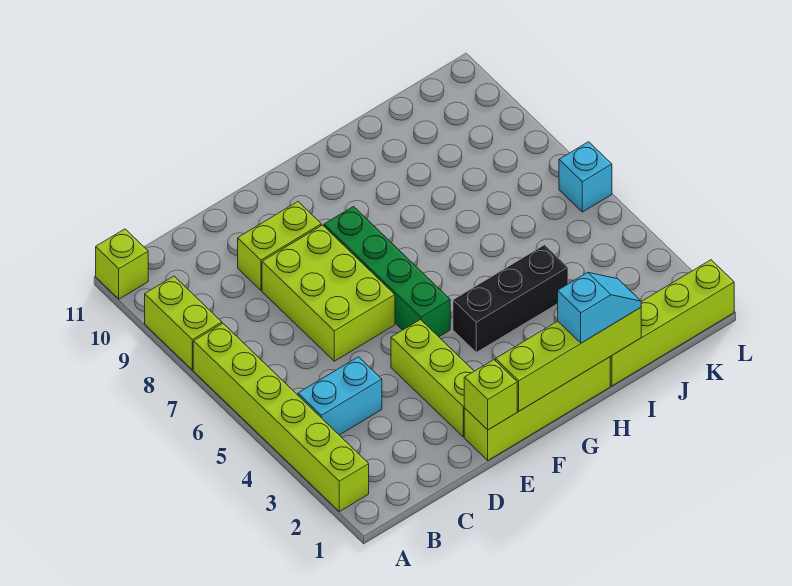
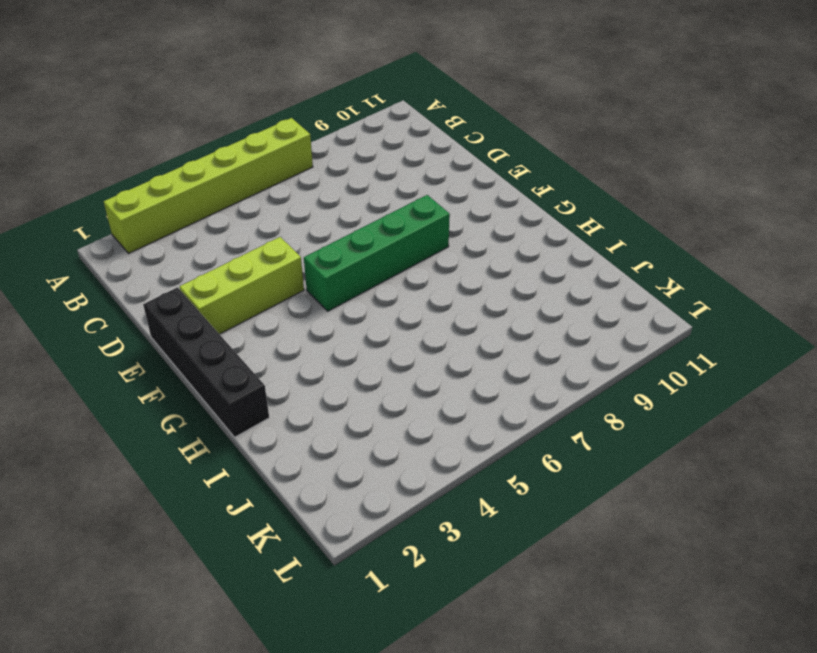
black 1x4 brick [143,287,269,437] -> lime 1x4 brick [464,357,610,460]
none -> lime 1x2 brick [145,276,222,370]
none -> lime 1x1 brick [96,229,148,299]
none -> cyan 1x2 brick [298,357,382,435]

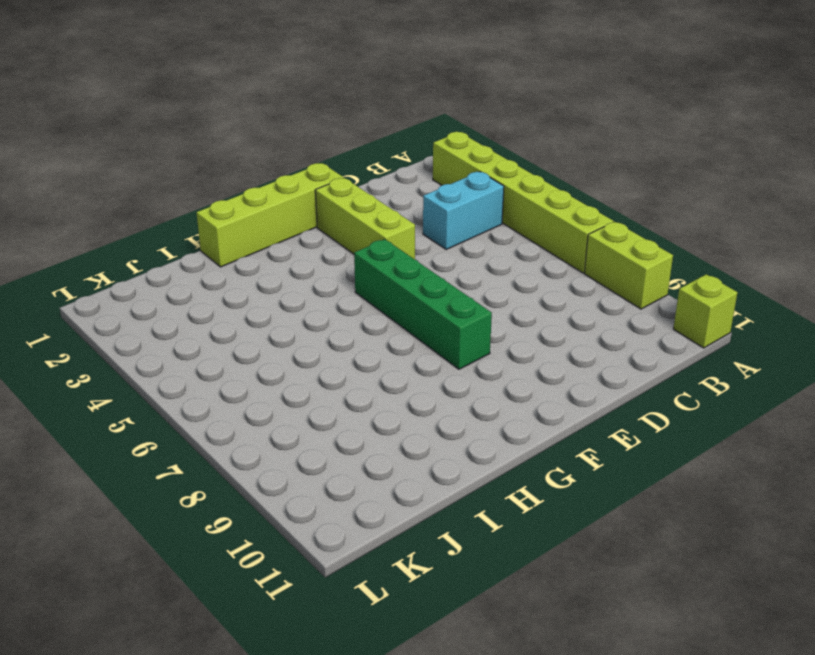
none -> lime 2x3 brick [262,225,395,361]
none -> lime 1x2 brick [238,202,321,290]
none -> black 1x3 brick [453,245,568,352]

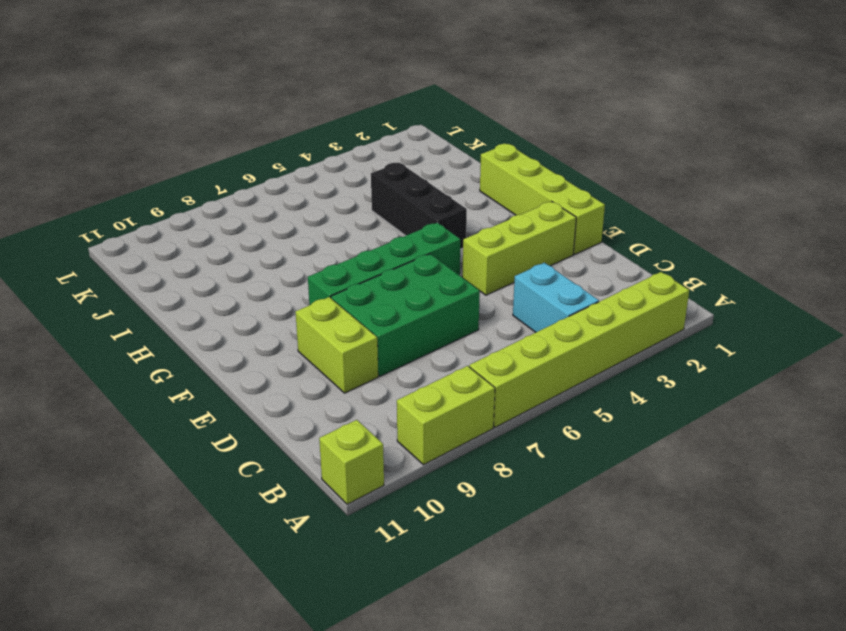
green 2x3 brick [331,254,480,376] -> lime 2x3 brick [262,225,395,361]
none -> lime 1x4 brick [610,260,734,386]
none -> cyan 1x1 brick [559,142,612,212]
none -> lime 1x1 brick [464,360,517,430]

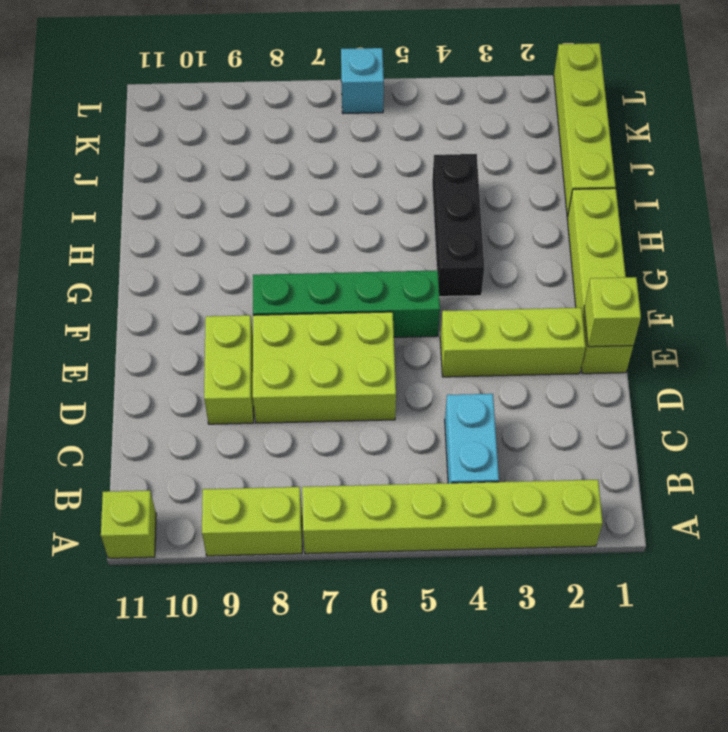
none -> lime 1x4 brick [496,308,641,411]
none -> cyan 1x2 slope [558,272,641,343]

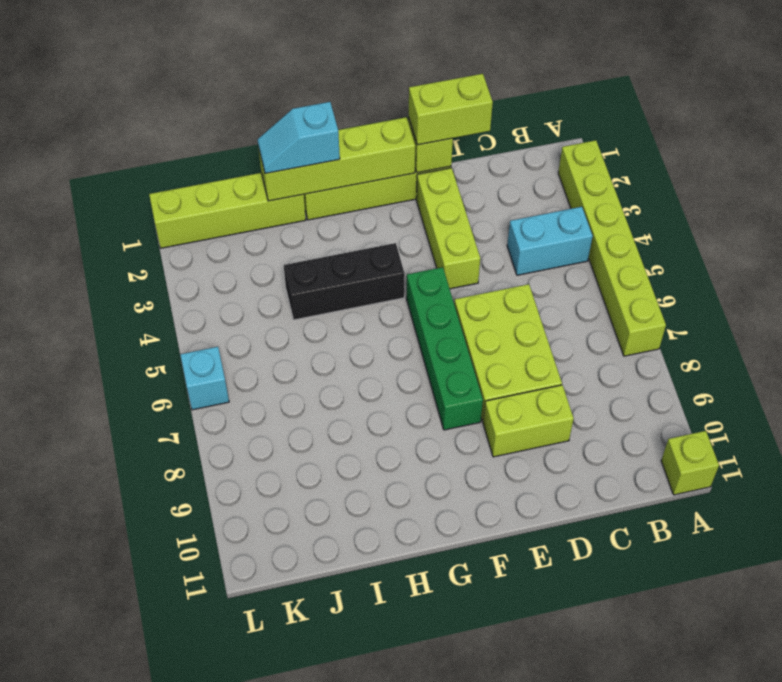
lime 1x2 brick [409,74,493,145] -> lime 1x2 brick turned to [145,276,222,370]

